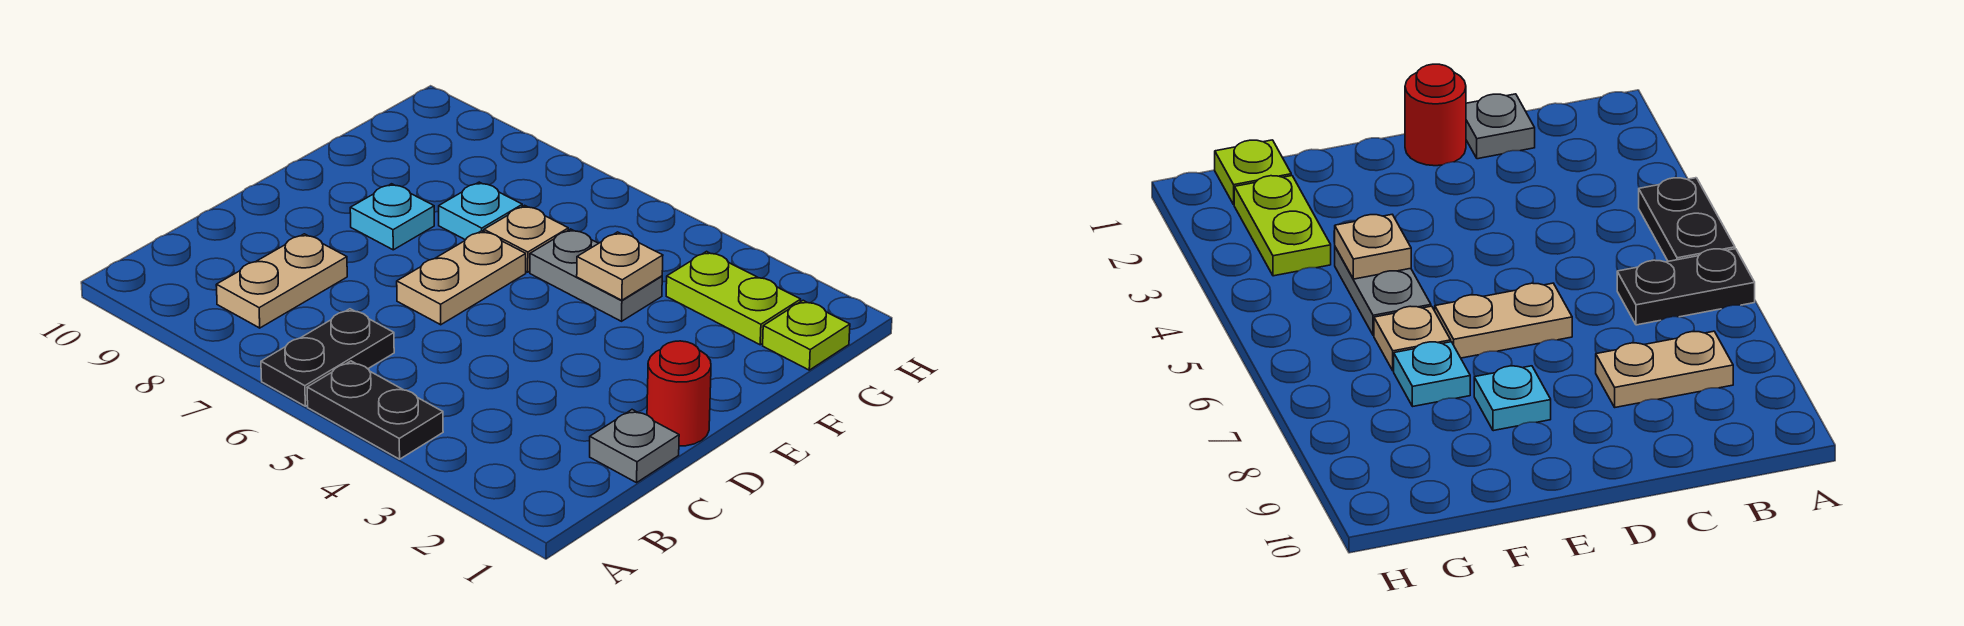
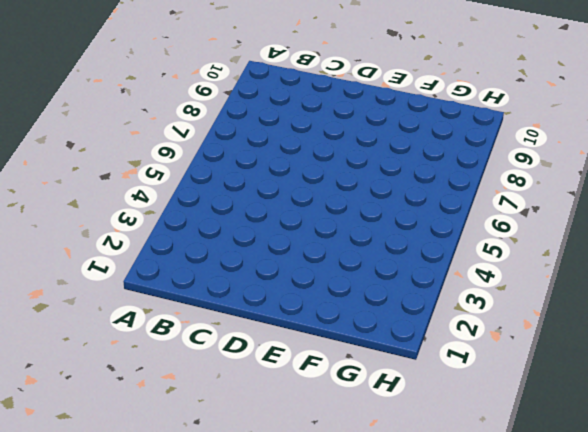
none -> black 1x2 plate [307,361,443,459]
none -> black 1x2 plate [261,309,394,406]
none -> tan 1x2 plate [216,234,347,328]

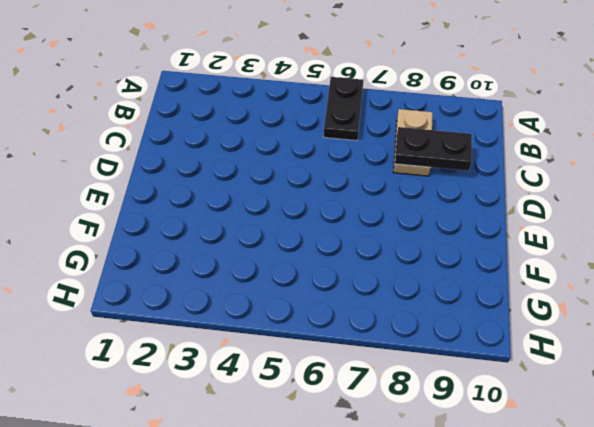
black 1x2 plate [395,127,472,171] -> black 1x2 plate moved to [307,361,443,459]
none -> grey 1x1 plate [590,410,679,483]
none -> red 1x1 round brick [647,341,711,446]
none -> tan 1x2 plate [397,231,526,325]

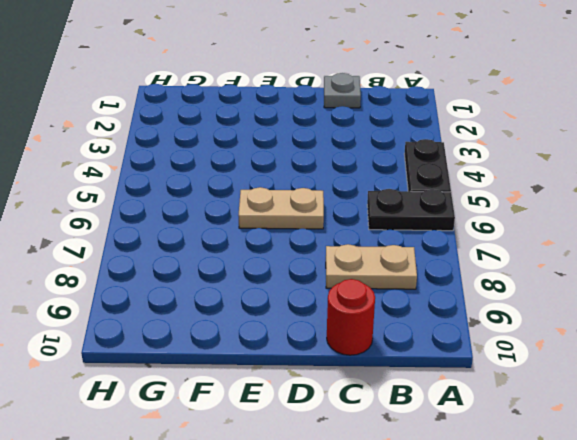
red 1x1 round brick [327,279,375,355] -> red 1x1 round brick moved to [647,341,711,446]
none -> cyan 1x1 plate [350,184,434,250]
none -> grey 1x2 plate [530,229,662,321]
none -> tan 1x1 plate [484,205,568,272]

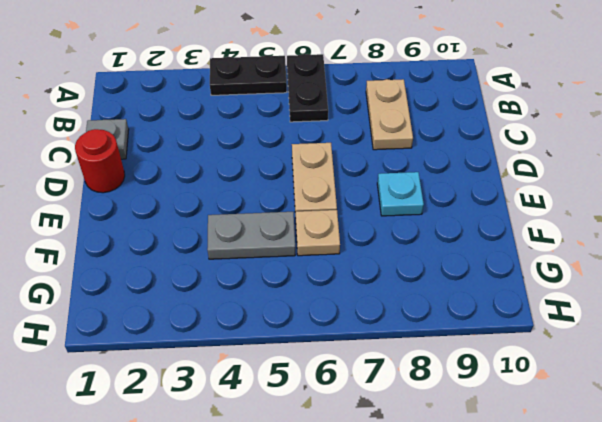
none -> cyan 1x1 plate [439,182,522,240]
none -> lime 1x1 plate [763,300,850,370]
none -> lime 1x2 plate [666,251,801,345]

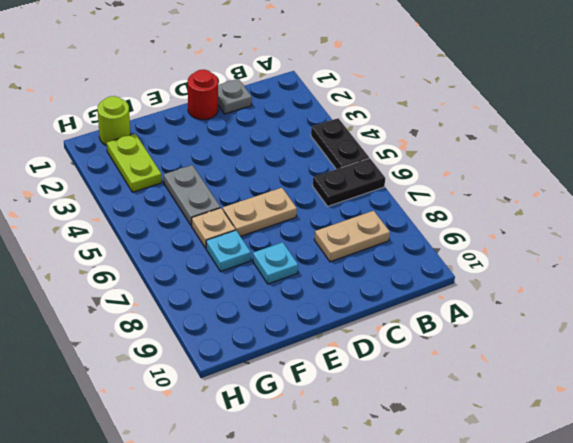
lime 1x1 round brick [98,96,130,146] -> lime 1x1 plate [763,300,850,370]
none -> tan 1x1 plate [577,232,663,300]

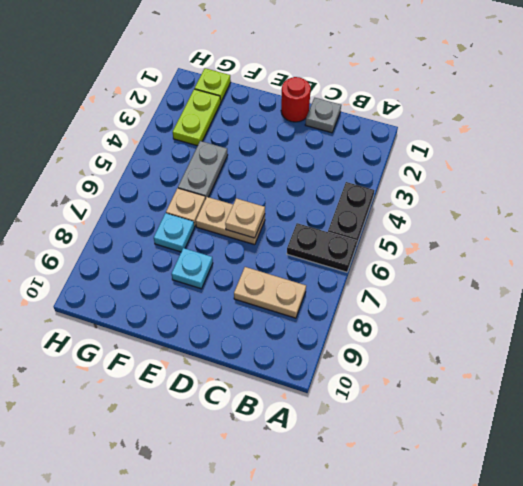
tan 1x1 plate [225,198,265,238] -> tan 1x1 plate moved to [577,232,663,300]

